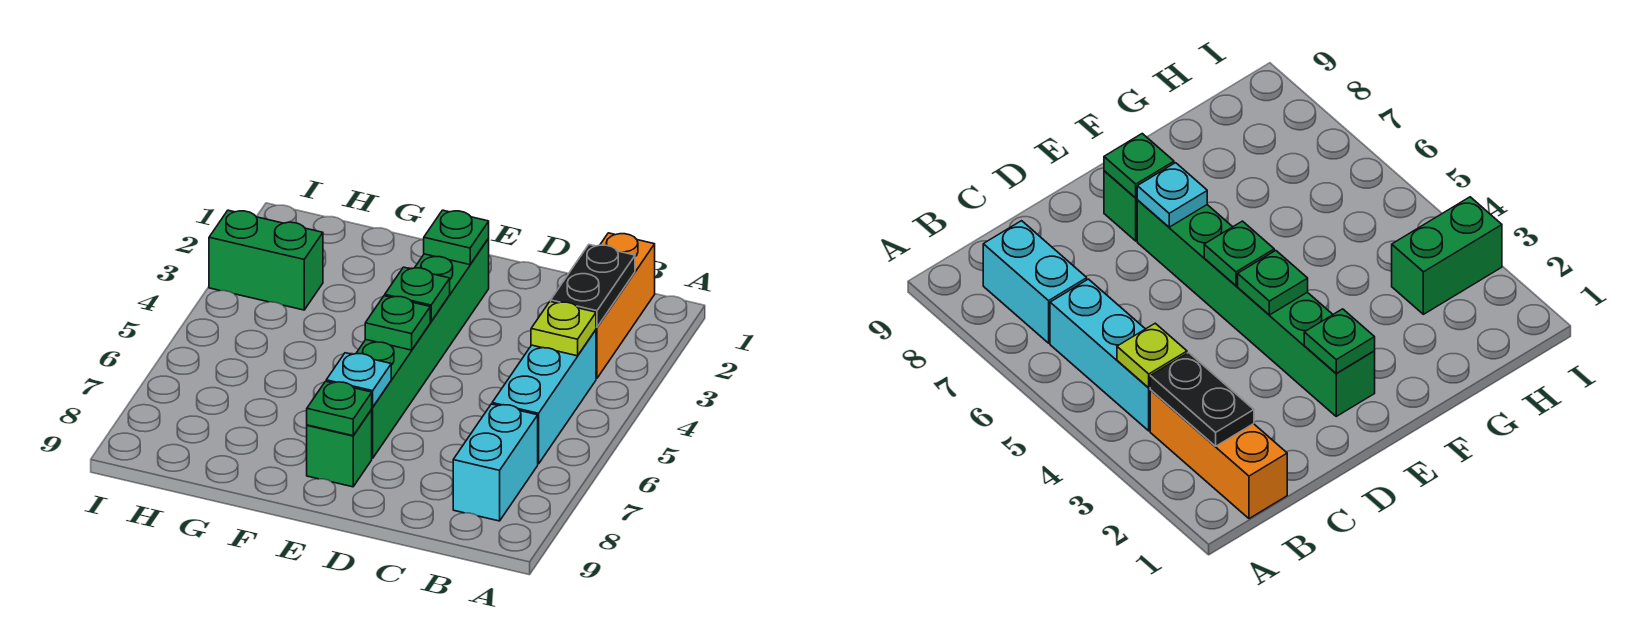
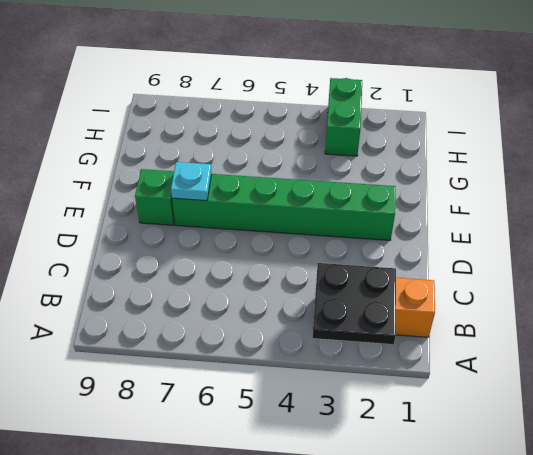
black 2x2 plate [313,263,396,344] -> black 1x2 plate [551,245,635,327]
none -> cyan 1x3 brick [492,330,596,464]
none -> cyan 1x2 brick [453,404,538,521]
none -> lime 1x1 plate [531,301,596,356]

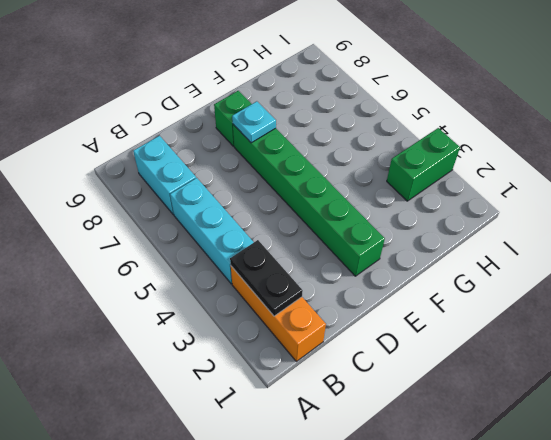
none -> lime 1x1 plate [531,301,596,356]
none -> green 1x1 plate [424,210,489,265]
none -> green 1x1 plate [385,267,450,322]

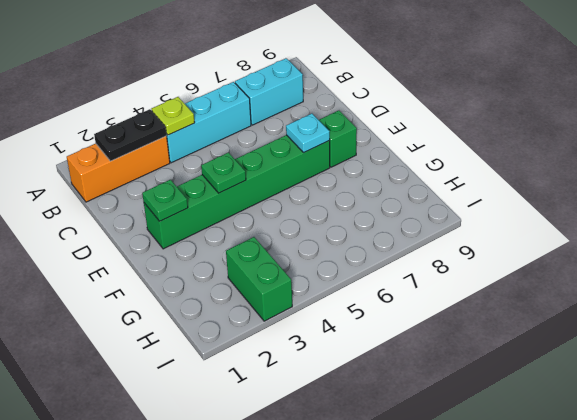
none -> green 1x1 plate [365,296,430,350]
none -> green 1x1 plate [307,381,372,436]

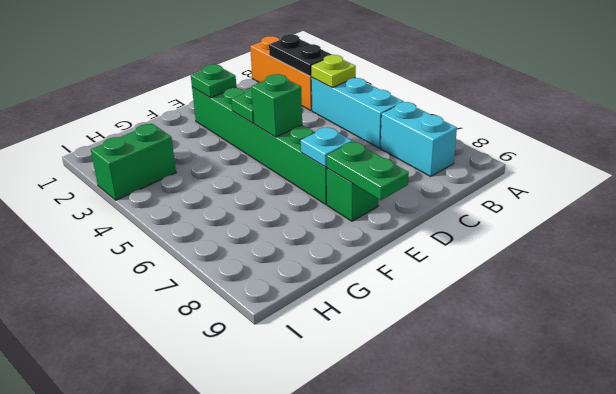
green 1x1 brick [251,74,302,137] -> green 1x1 plate [365,296,430,350]
green 1x2 plate [326,142,409,200] -> green 1x1 plate [307,381,372,436]

